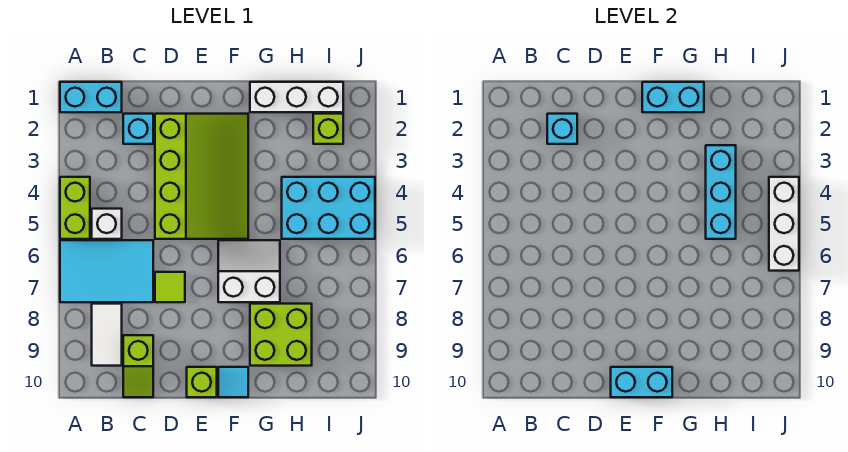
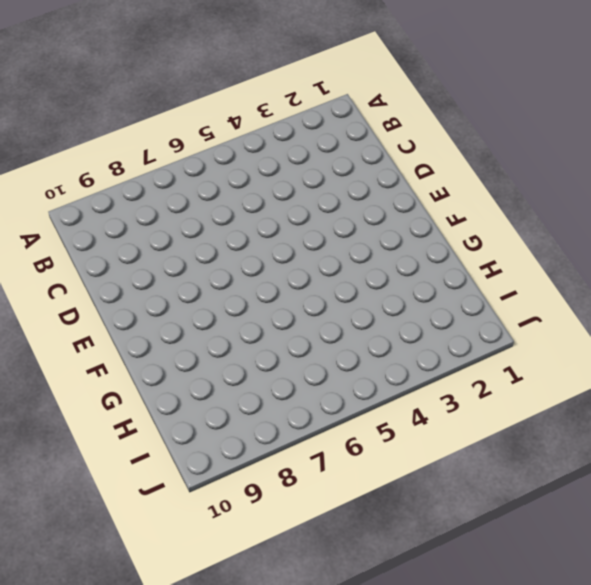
none -> cyan 1x2 brick [60,82,122,112]
none -> lime 1x2 brick [60,177,90,239]
none -> cyan 2x3 tile [60,240,153,302]

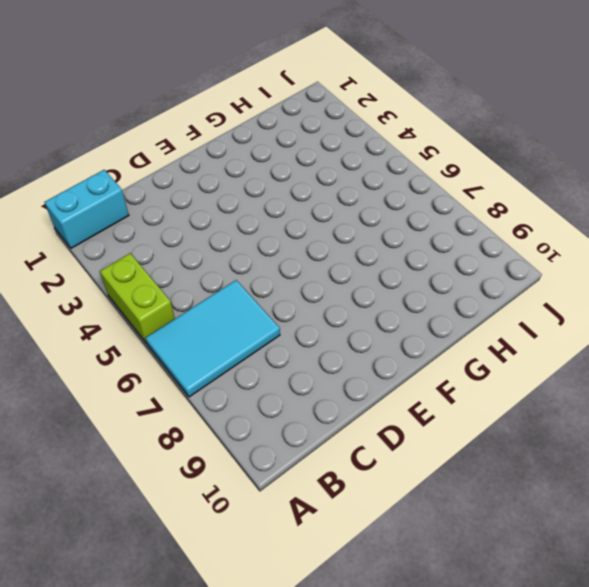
none -> white 1x1 brick [92,209,122,239]
none -> white 1x2 tile [92,304,122,366]
none -> cyan 1x1 brick [123,114,153,144]

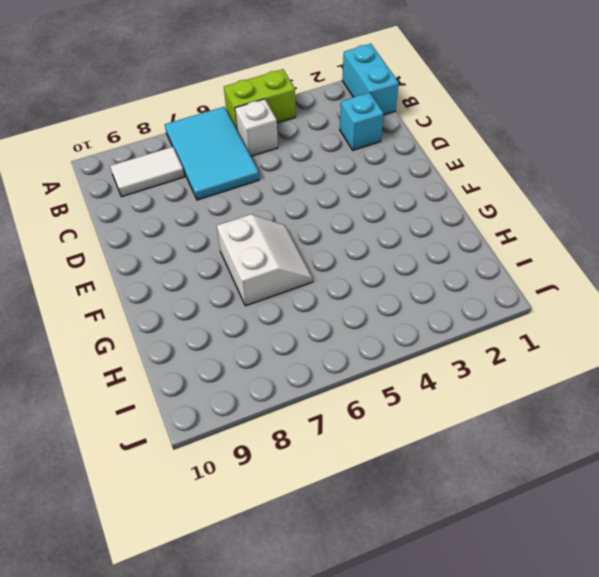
none -> lime 1x2 slope [123,335,153,397]
none -> lime 3x4 slope [155,114,248,239]
none -> lime 1x1 tile [155,272,185,302]

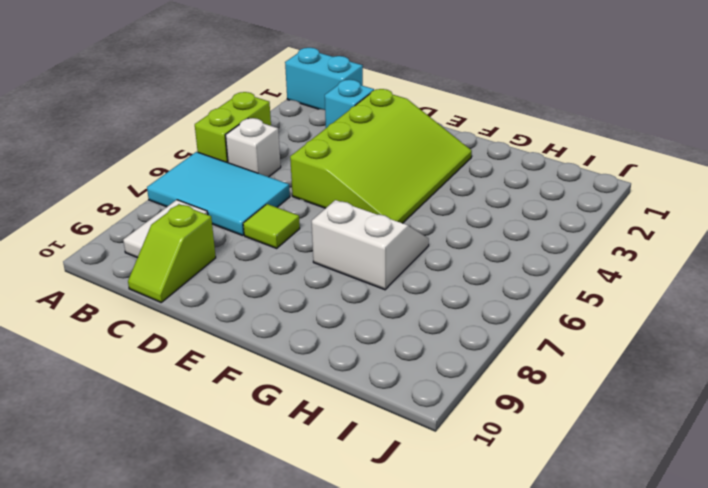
none -> lime 1x1 brick [187,367,217,397]
none -> cyan 1x1 tile [218,367,248,397]
none -> white 1x3 brick [250,82,343,112]

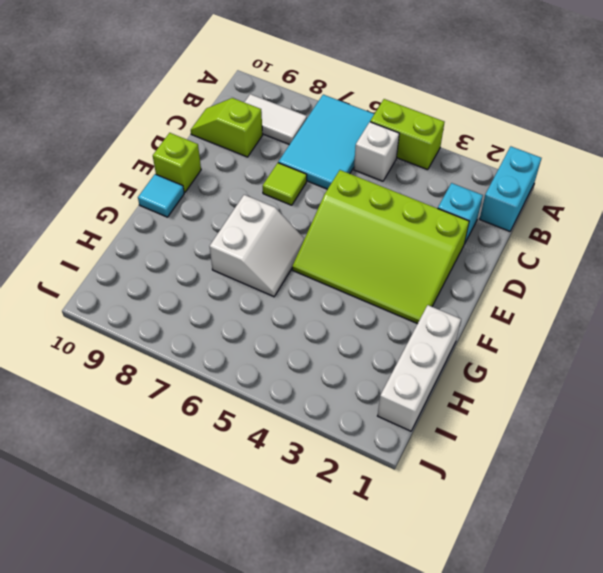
none -> lime 2x2 brick [250,304,312,366]
none -> cyan 2x3 brick [282,177,375,239]
none -> lime 1x1 brick [313,114,343,144]

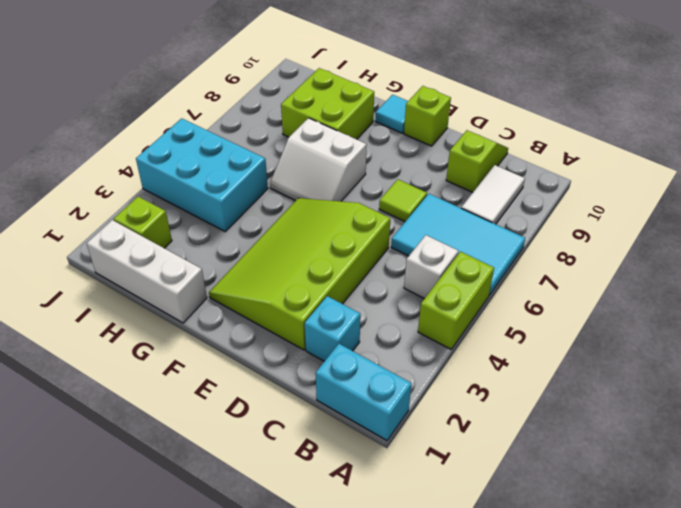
none -> cyan 1x1 brick [547,114,577,144]
none -> cyan 1x2 brick [611,367,672,397]
none -> cyan 1x2 brick [642,82,704,112]

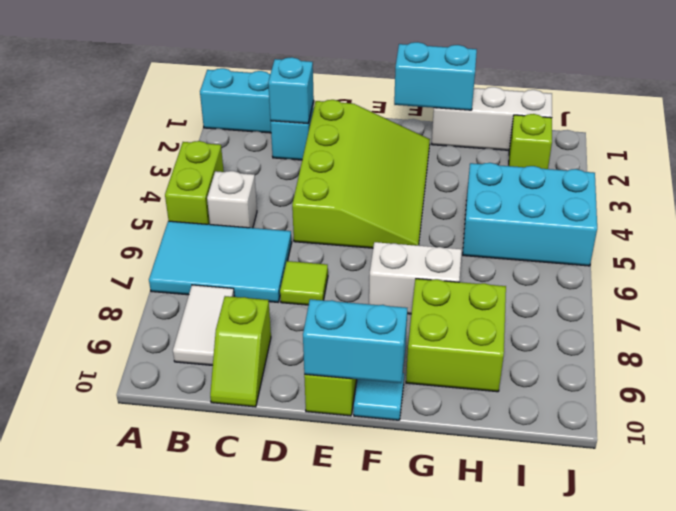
none -> cyan 1x3 brick [706,145,736,239]
none -> white 1x3 brick [769,177,799,271]

